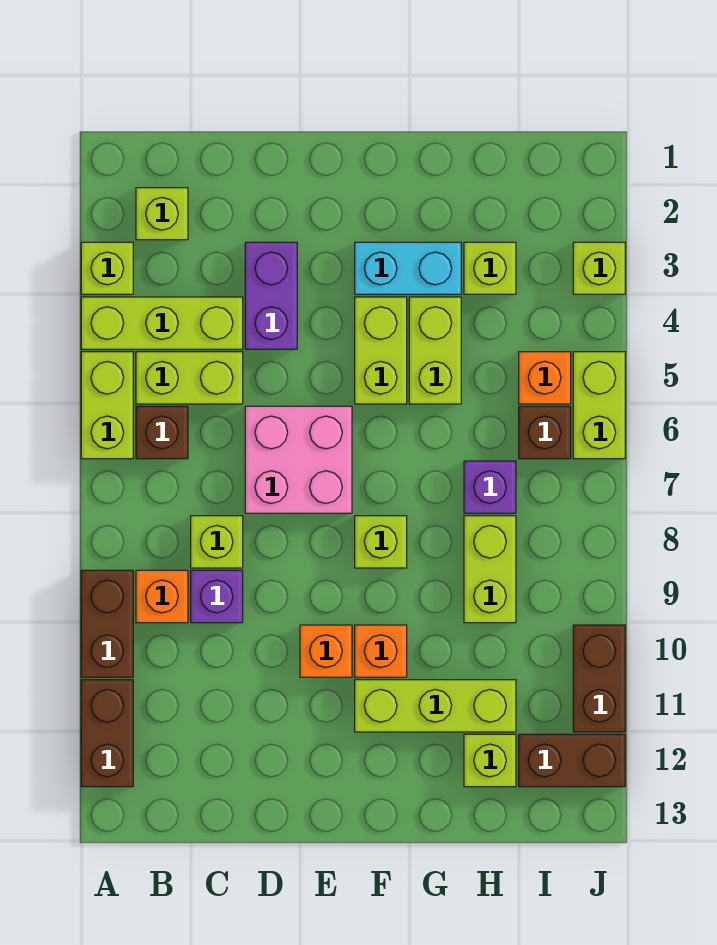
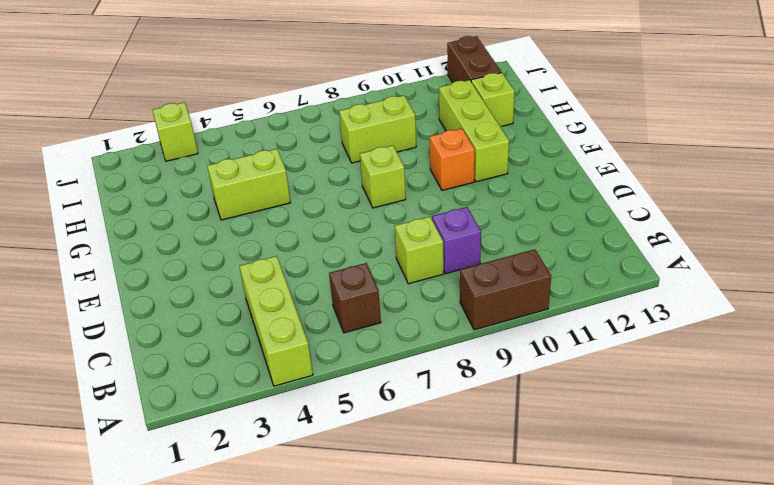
none -> lime 1x1 brick [81,242,133,294]
none -> lime 1x2 brick [81,352,133,459]
none -> brown 1x2 brick [81,680,133,787]
none -> lime 1x1 brick [136,188,188,240]

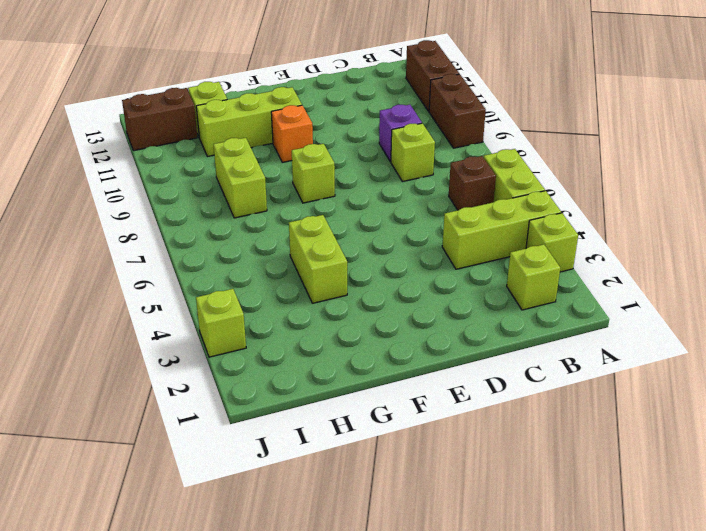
none -> lime 1x2 brick [136,352,243,404]
none -> orange 1x1 brick [136,570,188,623]
none -> purple 1x2 brick [245,242,297,349]
none -> pink 2x2 brick [245,406,352,513]

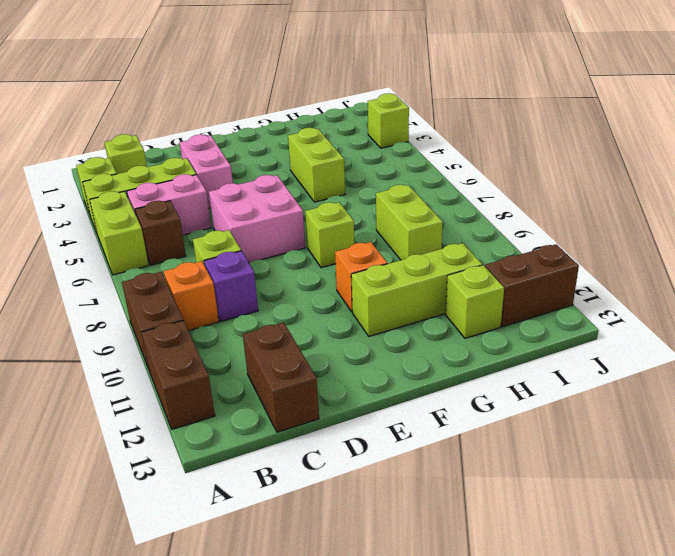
pink 1x2 brick [127,174,211,235] -> lime 1x2 brick [136,352,243,404]
brown 1x2 brick [243,322,319,432] -> brown 1x2 brick moved to [573,625,625,732]
pink 1x2 brick [180,135,233,208] -> purple 1x2 brick [245,242,297,349]
none -> orange 1x1 brick [300,625,352,677]
none -> cyan 1x2 brick [355,242,461,294]
none -> lime 1x2 brick [355,297,407,404]
none -> lime 1x1 brick [464,242,516,294]

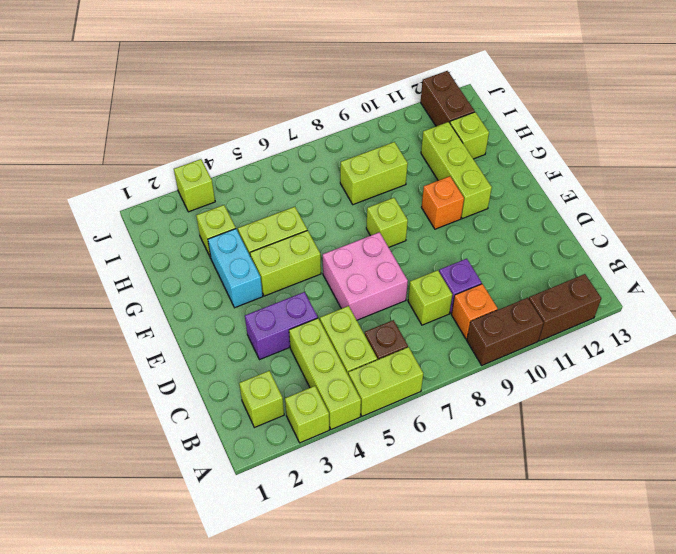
none -> orange 1x1 brick [300,625,352,677]
none -> purple 1x1 brick [464,461,516,513]
none -> orange 1x1 brick [519,352,571,404]
none -> brown 1x1 brick [519,406,571,459]

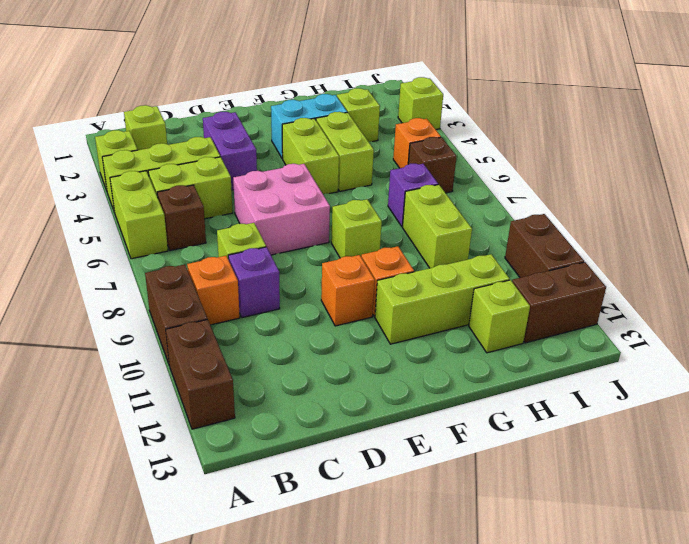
none -> lime 1x2 brick [573,352,625,459]

